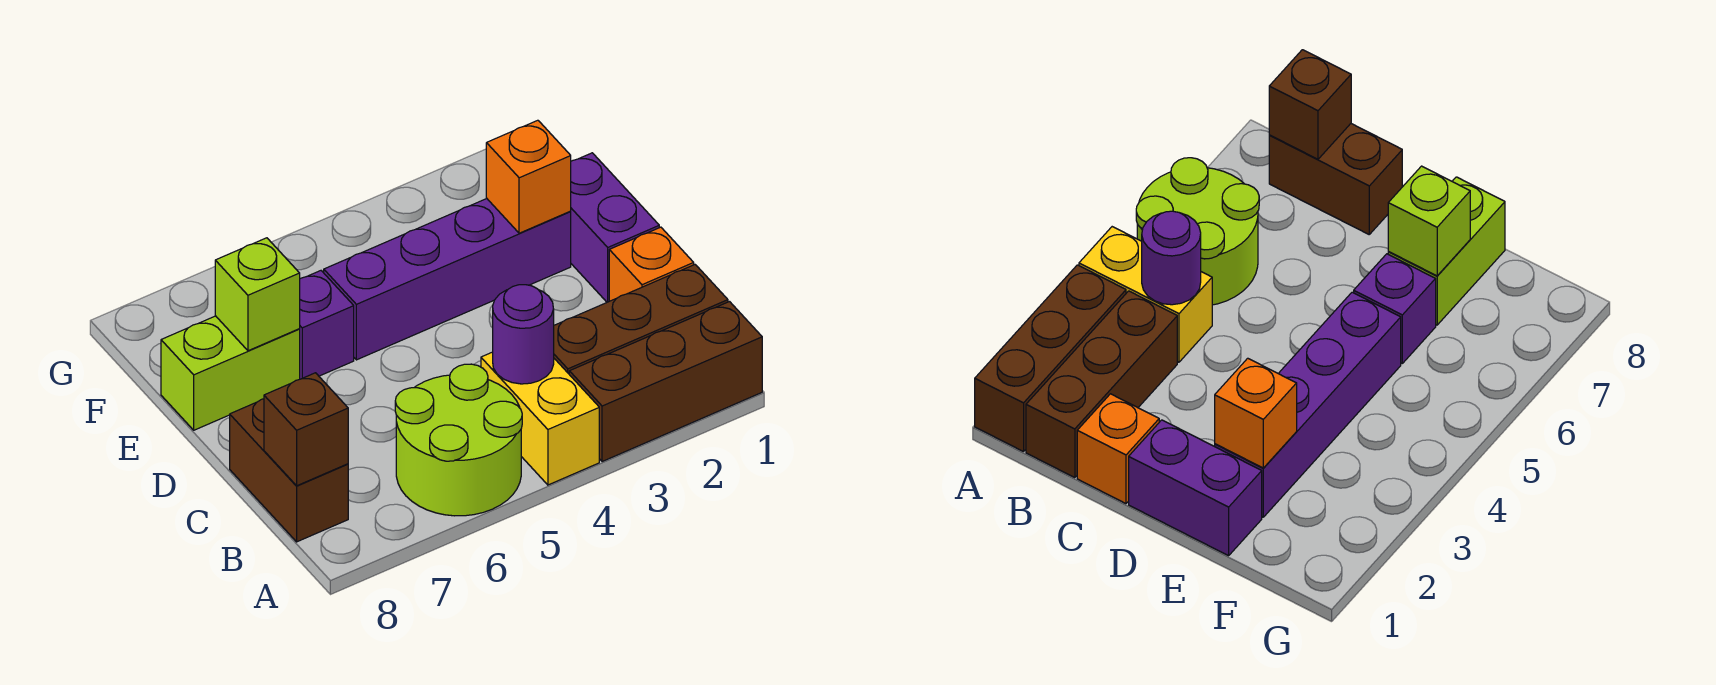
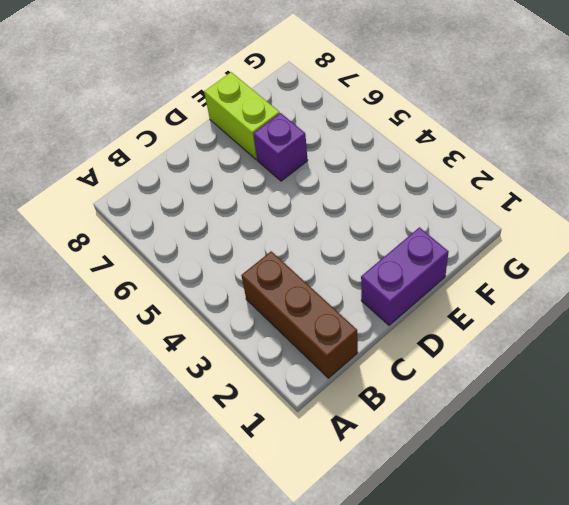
none -> brown 1x3 brick [569,302,762,462]
none -> yellow 1x2 brick [481,352,599,485]
none -> lime 2x2 round brick [395,364,522,516]

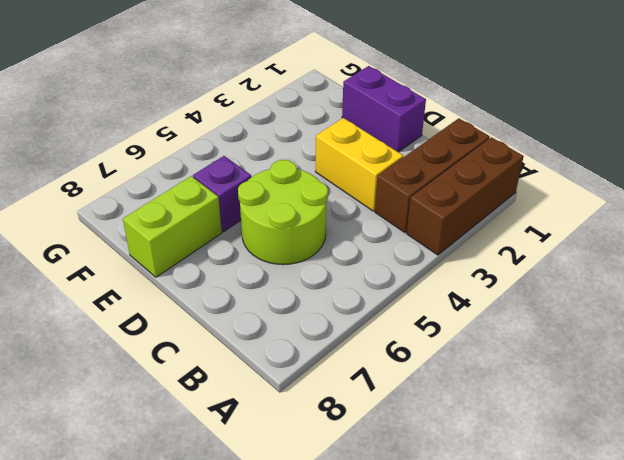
yellow 1x2 brick [316,118,403,211] -> yellow 1x2 brick moved to [481,352,599,485]
lime 2x2 round brick [238,160,328,265] -> lime 2x2 round brick moved to [395,364,522,516]
none -> brown 1x2 brick [230,399,348,542]
none -> orange 1x1 brick [609,227,694,301]
none -> purple 1x4 brick [324,199,571,360]

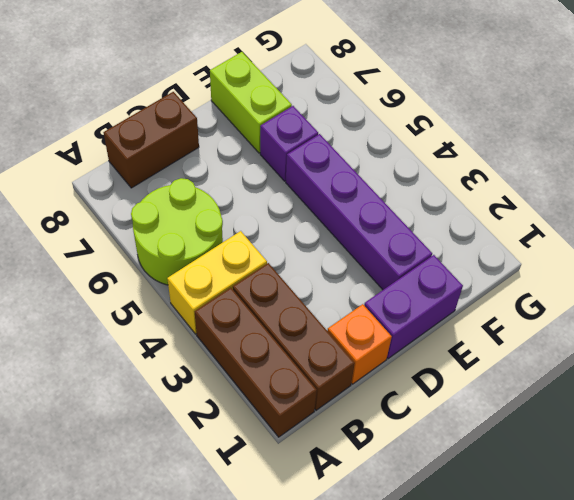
none -> purple 1x1 round brick [493,285,554,384]
none -> brown 1x1 brick [264,373,348,486]
none -> orange 1x1 brick [486,120,571,233]

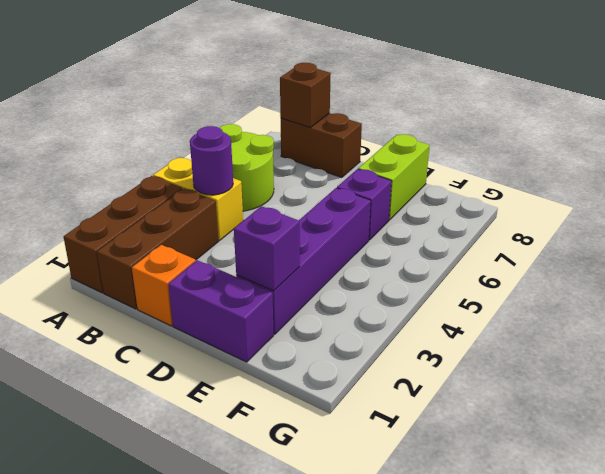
purple 1x1 brick [234,206,300,291] -> orange 1x1 brick [486,120,571,233]
none -> lime 1x1 brick [215,238,300,351]

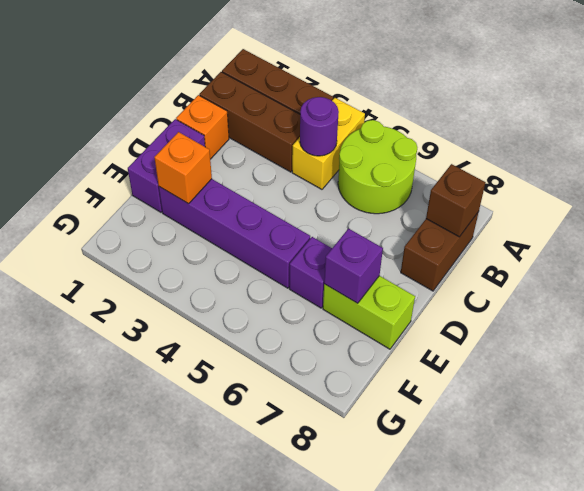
purple 1x1 brick [324,228,383,303] -> lime 1x1 brick [215,238,300,351]

